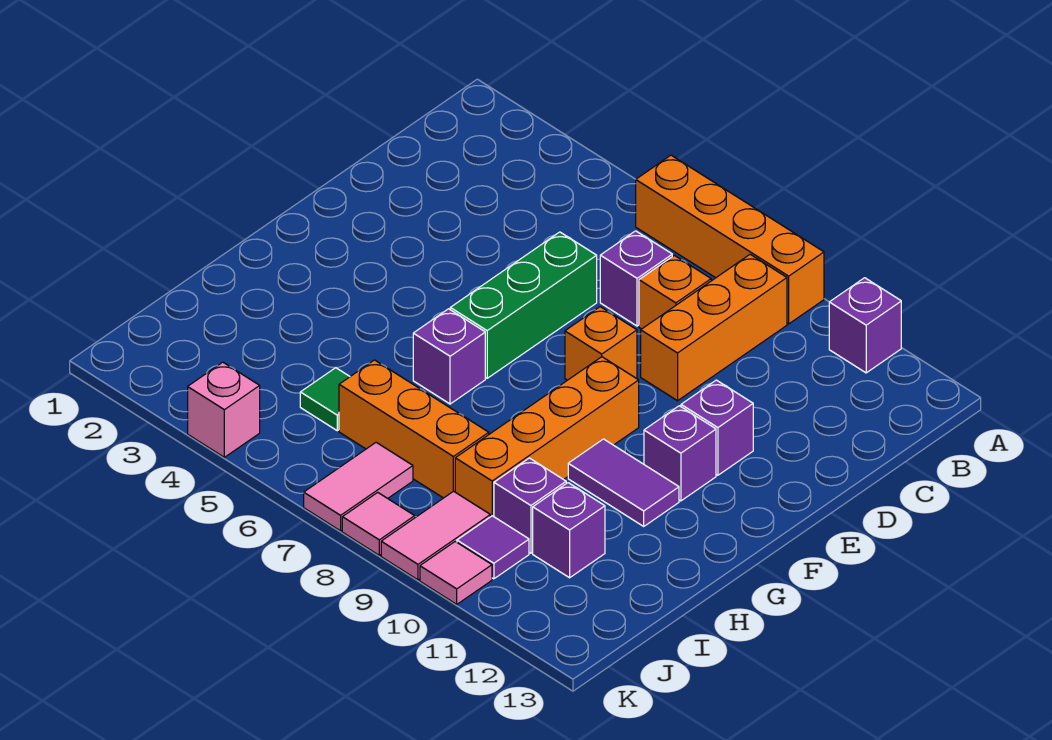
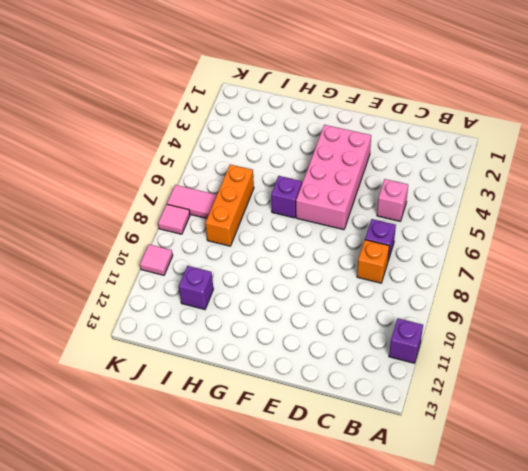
pink 1x1 brick [377,179,408,221] -> pink 1x1 brick moved to [188,362,260,457]
pink 2x4 brick [296,125,371,230] -> green 1x3 brick [450,232,597,378]
none -> orange 1x4 brick [636,155,824,324]
none -> orange 1x3 brick [641,254,787,401]
none -> orange 1x1 brick [565,307,637,380]

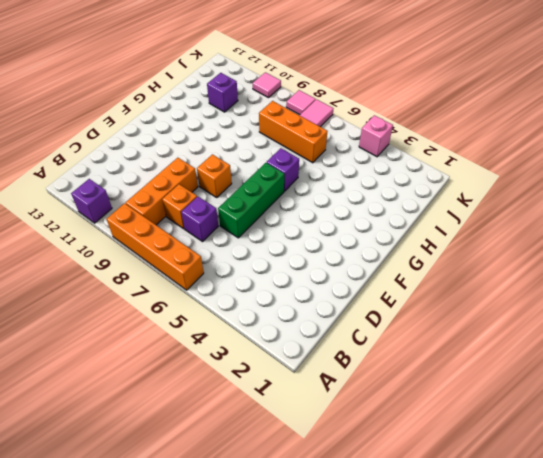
none -> purple 1x1 brick [681,380,753,475]
none -> orange 1x4 brick [455,357,639,517]
none -> purple 1x1 brick [644,406,716,501]

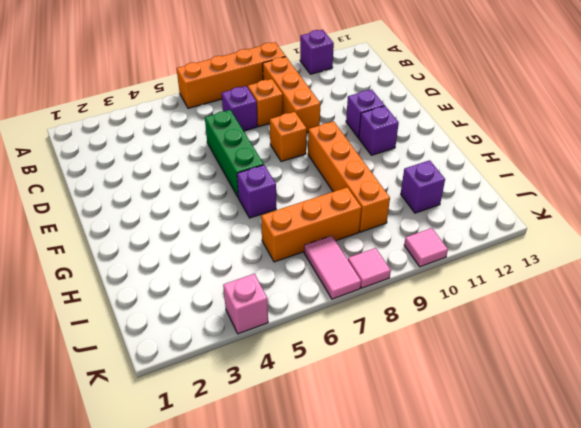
none -> purple 1x2 tile [568,439,679,526]
none -> green 1x1 tile [300,368,350,431]
none -> purple 1x1 brick [494,458,566,553]

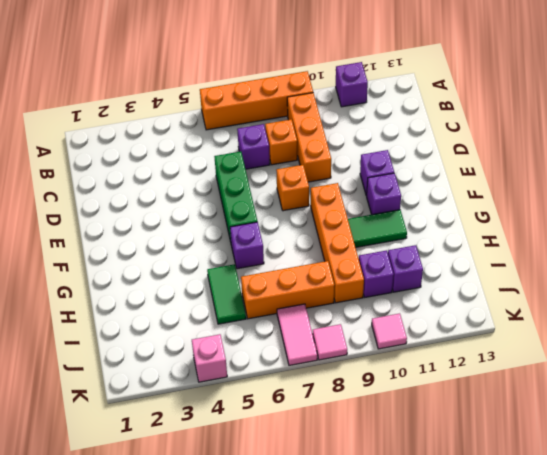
green 1x2 tile [348,210,407,247] -> purple 1x2 tile [568,439,679,526]
green 1x2 tile [207,264,246,324] -> green 1x1 tile [300,368,350,431]
none -> pink 1x2 tile [381,491,490,580]
none -> purple 1x1 tile [457,516,529,579]

